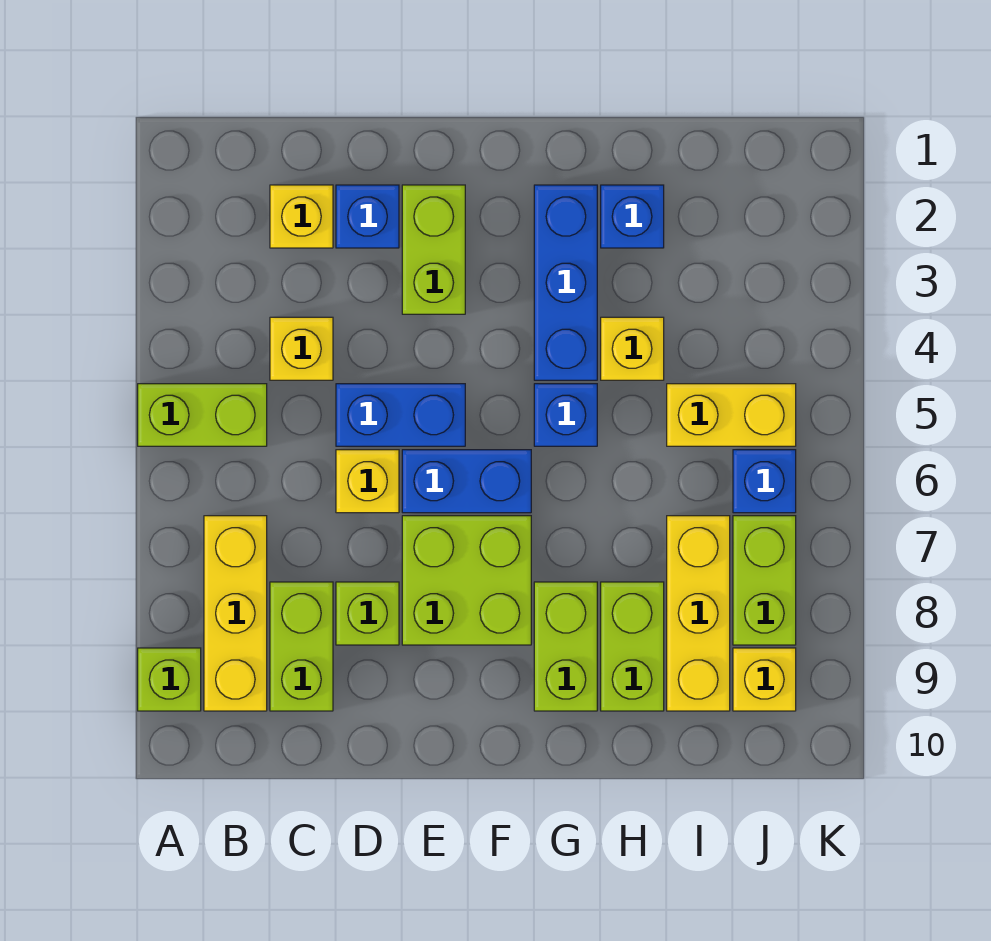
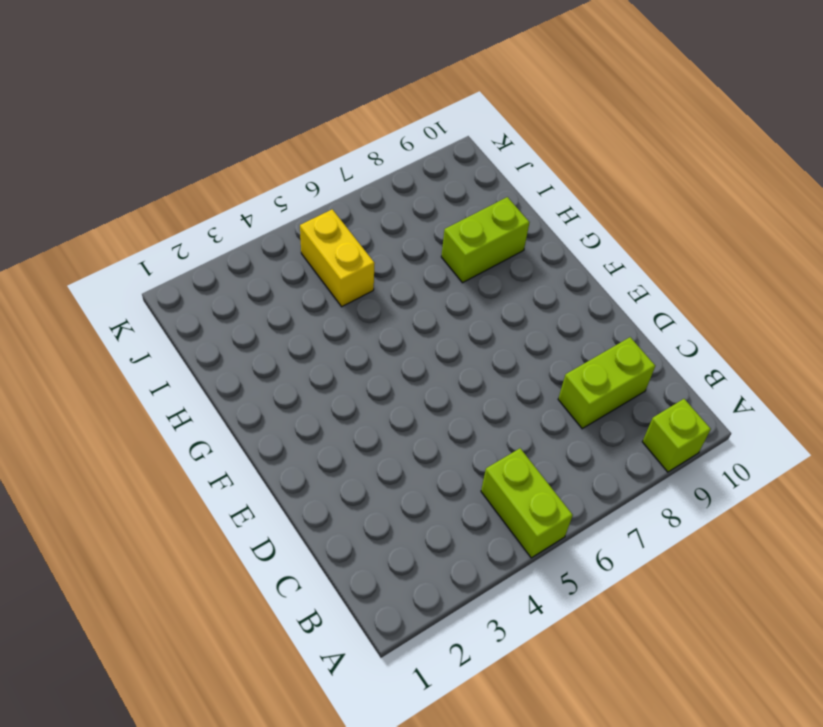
none -> yellow 1x3 brick [204,516,267,711]
none -> yellow 1x1 brick [270,185,333,248]
none -> yellow 1x1 brick [270,317,333,380]

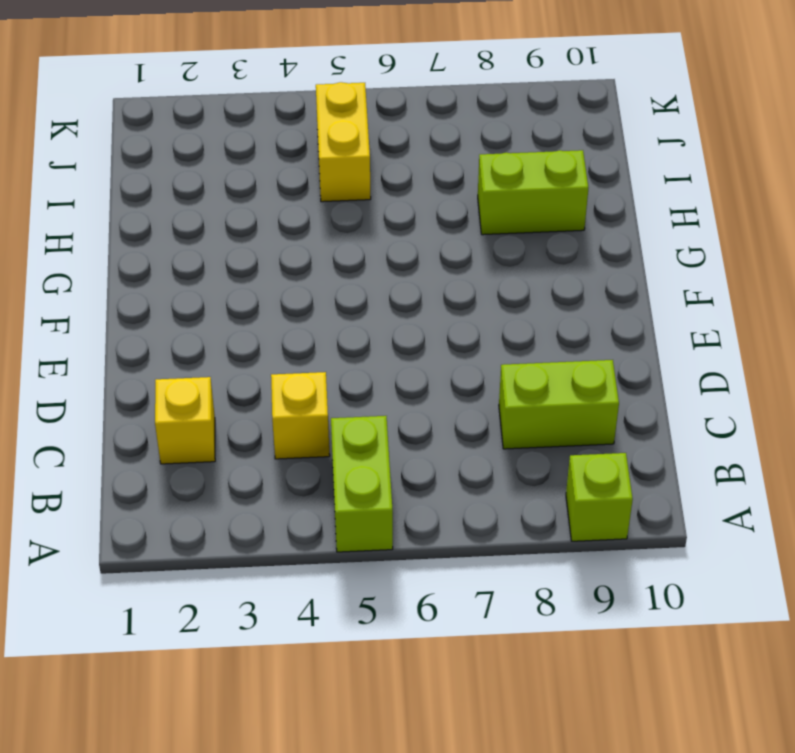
none -> yellow 1x3 brick [204,516,267,711]
none -> blue 1x1 brick [336,185,399,248]
none -> blue 1x2 brick [336,384,465,446]

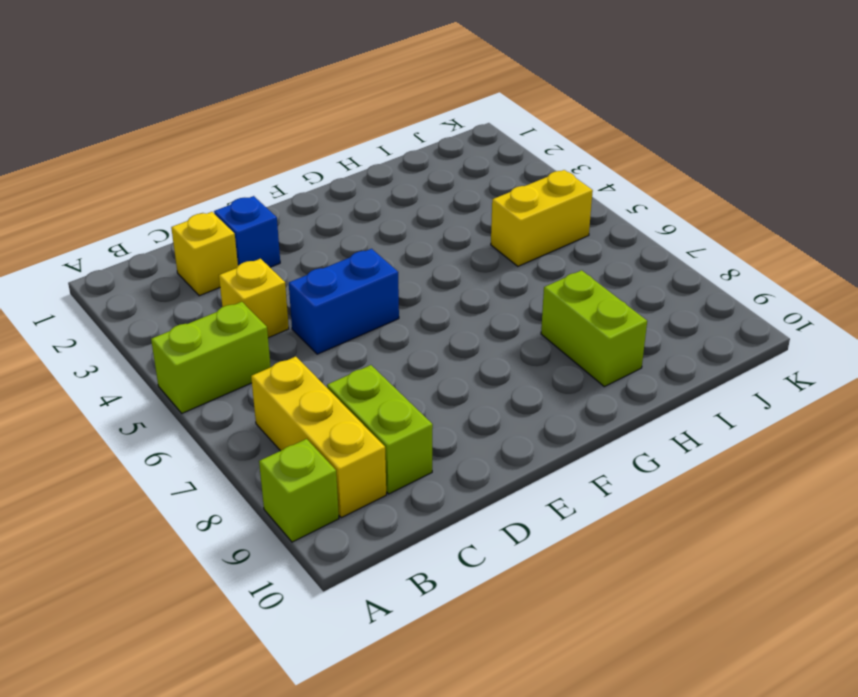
none -> yellow 1x1 brick [336,450,399,513]
none -> lime 1x1 brick [336,582,399,645]
none -> lime 1x2 brick [402,185,465,314]

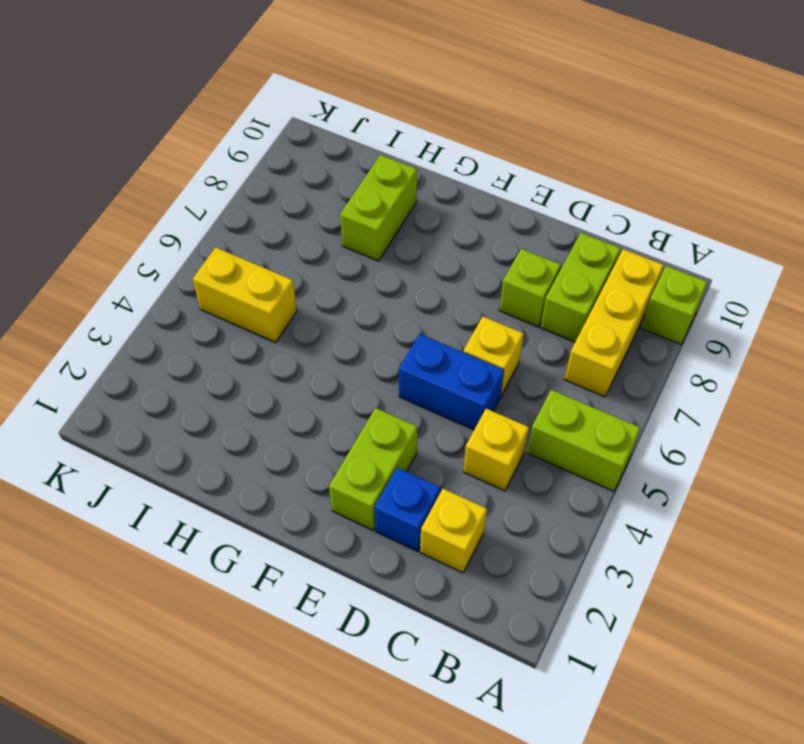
none -> blue 1x2 brick [402,450,531,513]
none -> lime 2x2 brick [402,516,531,645]
none -> blue 1x3 brick [534,185,597,380]

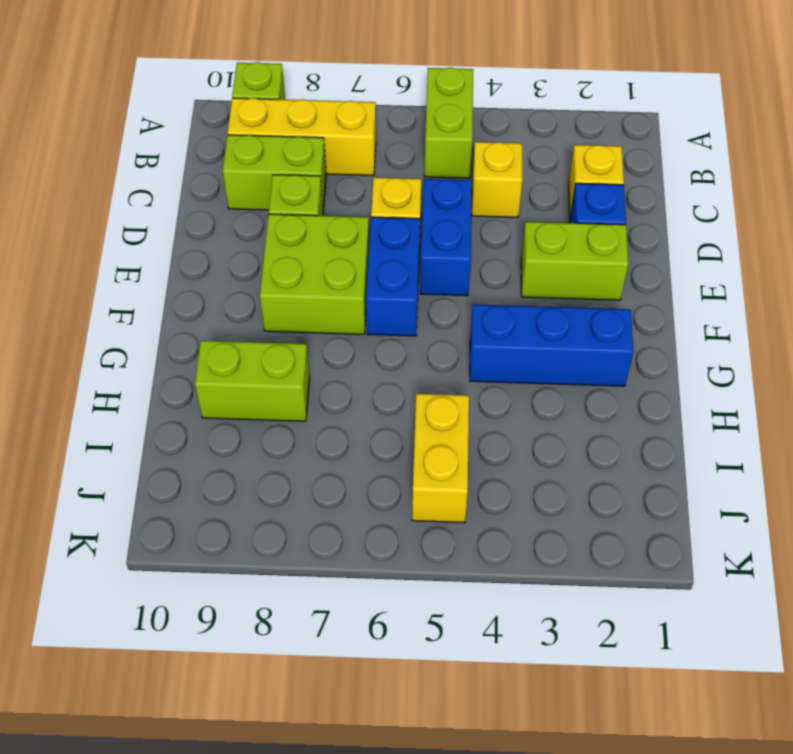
none -> blue 1x1 brick [534,384,597,446]
none -> lime 1x2 brick [534,582,597,711]
none -> blue 1x1 brick [601,185,664,248]

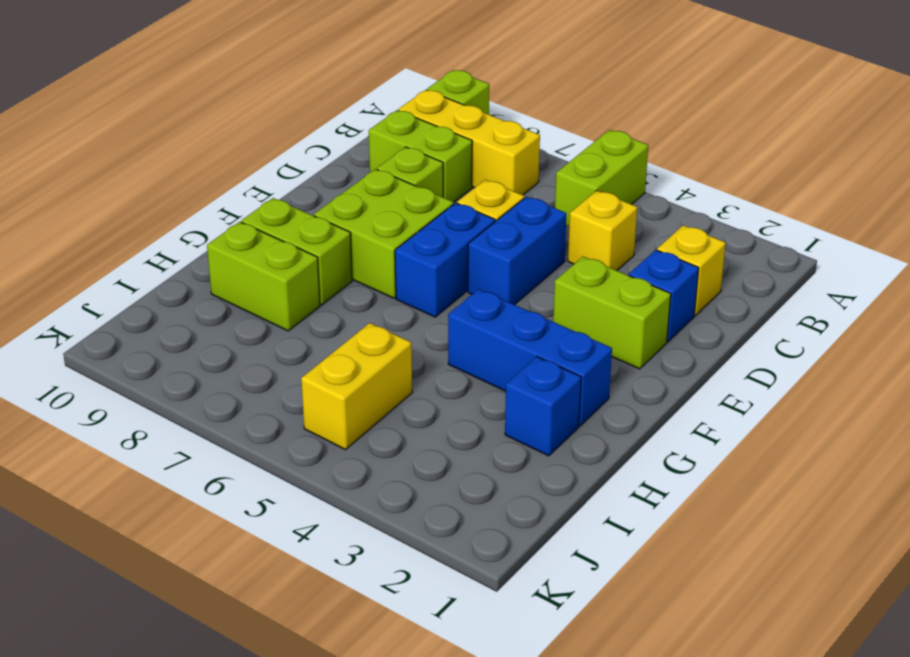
none -> blue 1x1 brick [534,384,597,446]
none -> yellow 1x1 brick [601,317,664,380]
none -> yellow 1x3 brick [667,516,730,711]

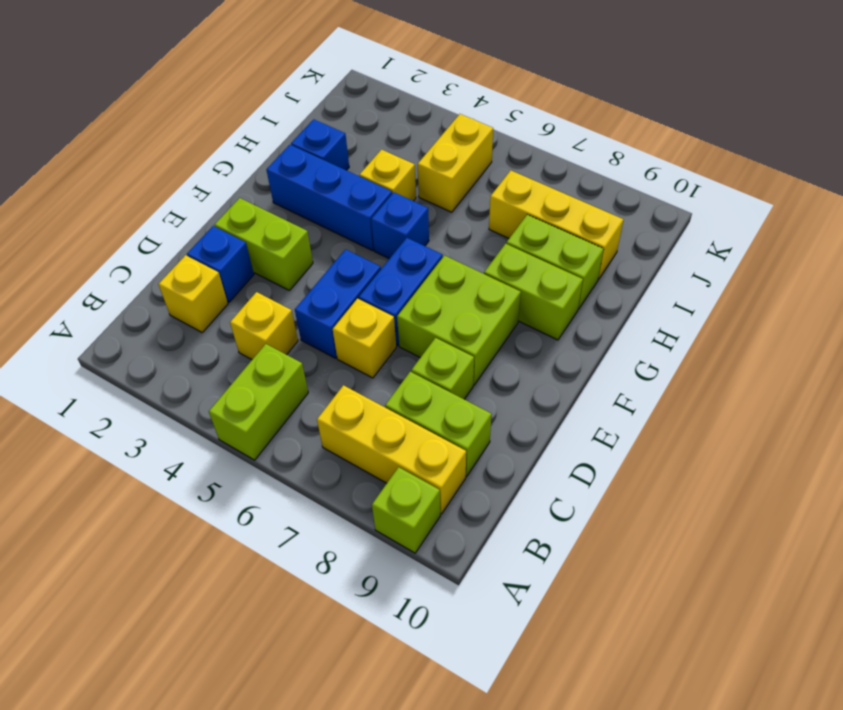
none -> blue 1x1 brick [733,450,796,513]
none -> lime 1x2 brick [733,516,796,645]
none -> yellow 1x1 brick [733,648,796,711]

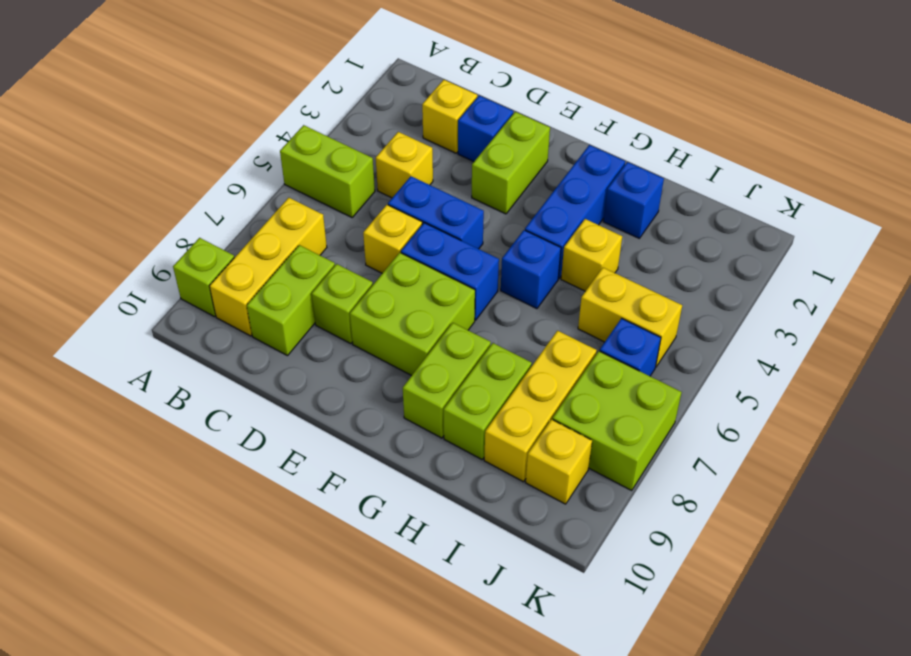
lime 2x2 brick [552,351,682,490] -> lime 1x2 brick [733,516,796,645]

